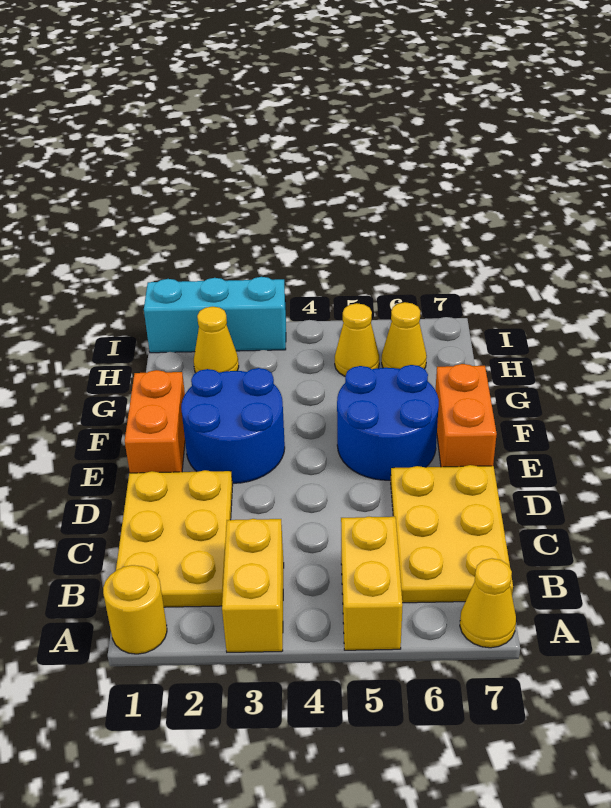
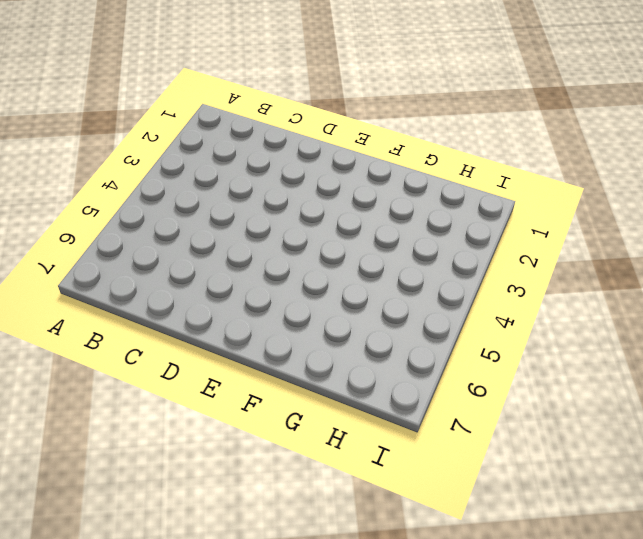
none -> yellow 1x1 round brick [103,565,167,654]
none -> yellow 1x2 brick [222,519,284,652]
none -> yellow 1x2 brick [341,517,403,650]

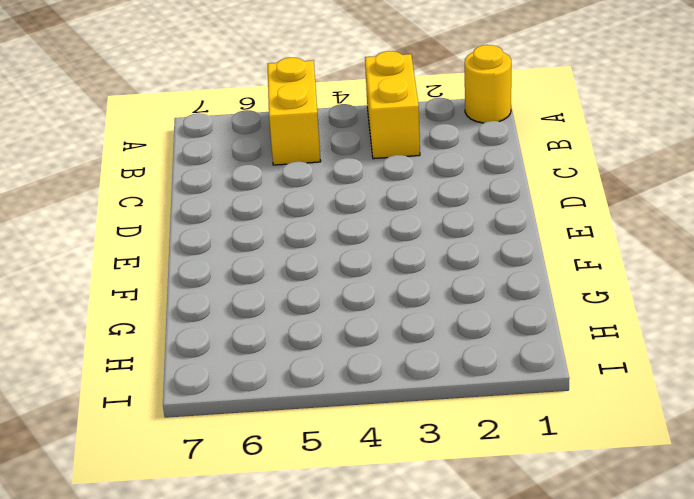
none -> yellow 1x1 cone [460,558,516,648]
none -> yellow 2x3 plate [116,470,233,607]
none -> yellow 2x3 plate [391,465,513,603]

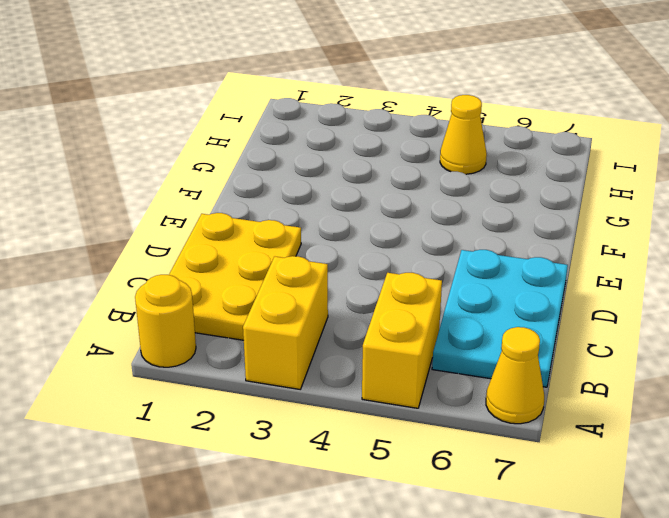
cyan 2x3 plate [432,250,568,387] -> yellow 2x3 plate [391,465,513,603]
none -> orange 1x2 brick [125,370,185,473]
none -> blue 2x2 round brick [181,368,285,483]
none -> blue 2x2 round brick [337,365,439,480]

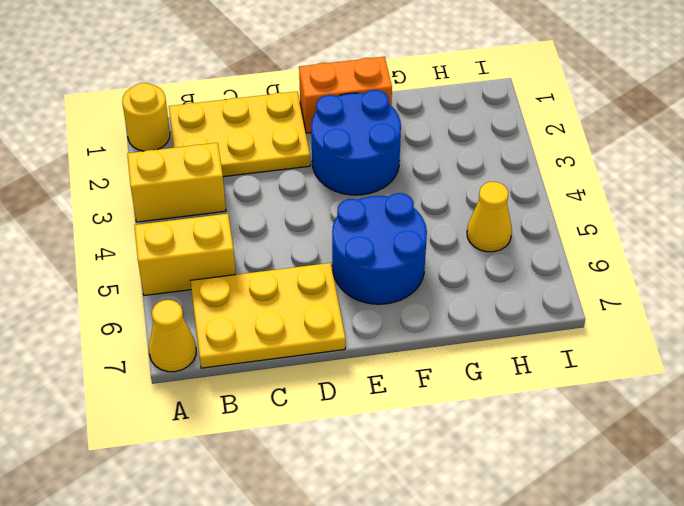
none -> orange 1x2 brick [435,364,497,467]
none -> yellow 1x1 cone [194,307,239,373]
none -> yellow 1x1 cone [382,302,427,369]

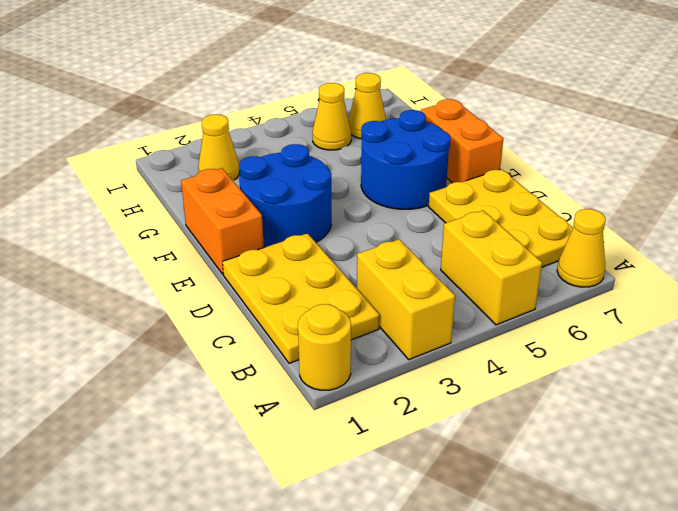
none -> cyan 1x3 brick [144,277,286,353]

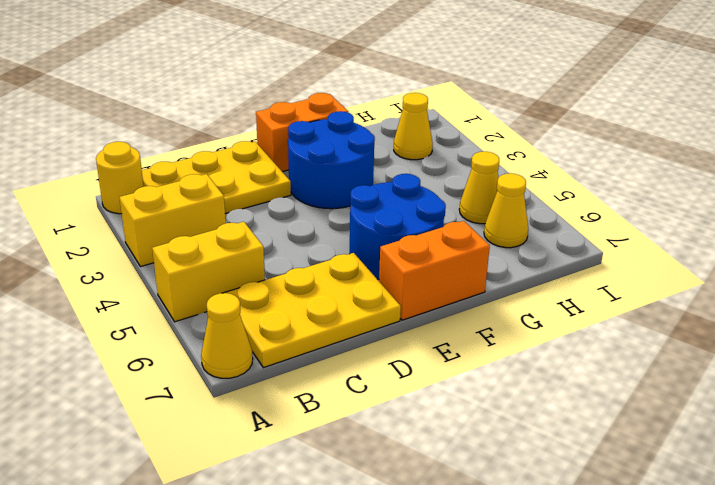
none -> cyan 1x3 brick [144,277,286,353]

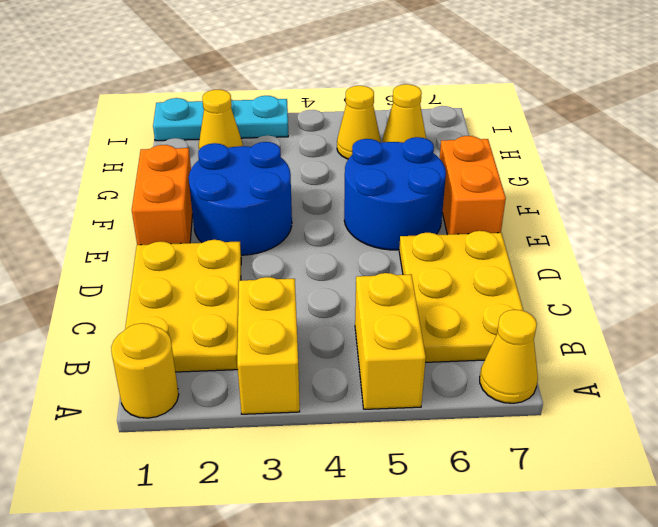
cyan 1x3 plate [153,96,288,141] -> cyan 1x3 brick [144,277,286,353]

